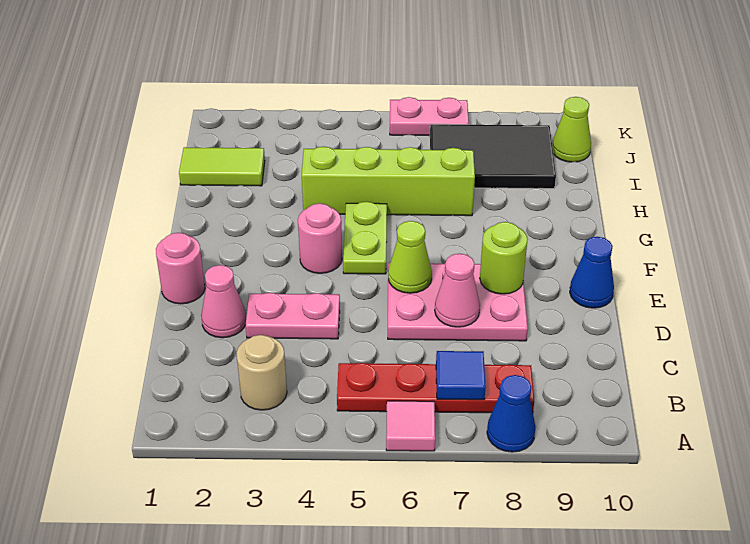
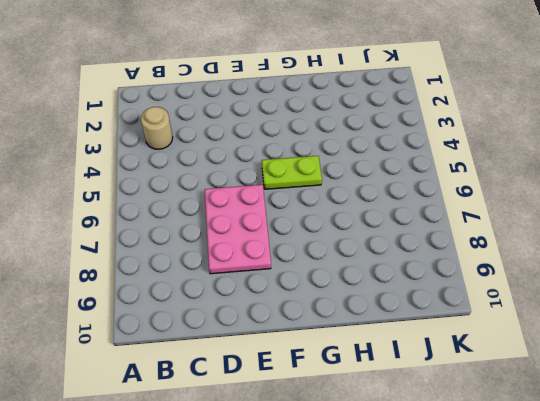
none -> pink 1x1 tile [386,401,435,451]
none -> blue 1x1 cone [487,375,536,452]
none -> red 1x4 plate [337,363,534,413]

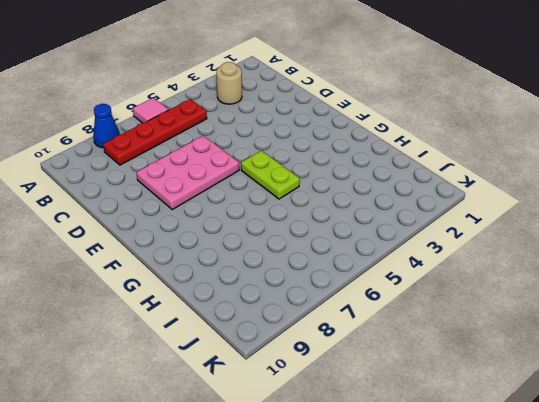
none -> pink 1x1 cone [201,265,246,338]
none -> pink 1x2 plate [246,293,340,339]
none -> pink 1x1 round brick [156,233,205,304]

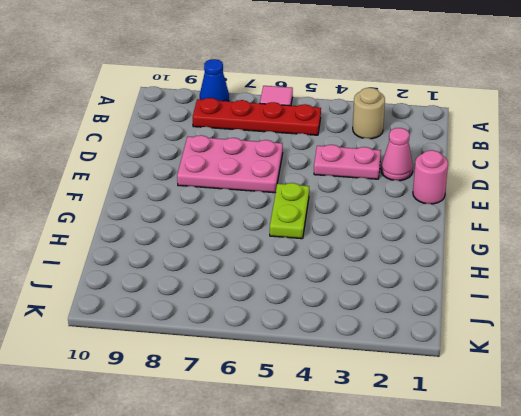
none -> blue 1x1 cone [570,237,614,308]
none -> pink 1x1 round brick [298,203,342,273]
none -> lime 1x4 brick [302,146,475,216]

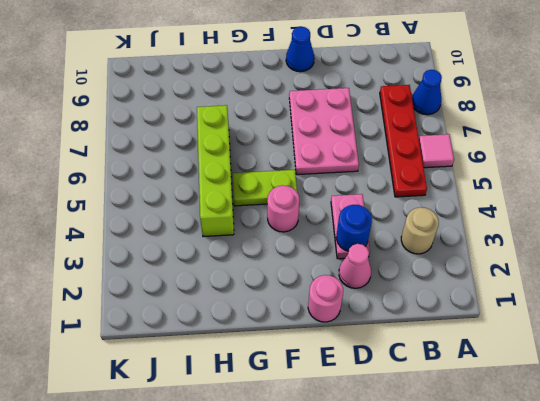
blue 1x1 round brick [336,205,372,251] -> none
none -> lime 1x2 tile [179,147,265,186]
none -> black 2x3 tile [430,124,556,189]
none -> lime 1x1 cone [552,97,591,162]

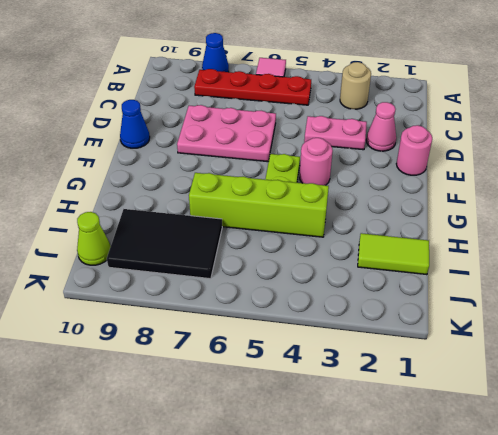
none -> pink 1x2 plate [390,97,469,136]
none -> blue 1x1 tile [436,351,486,400]
none -> pink 1x1 cone [435,254,480,327]

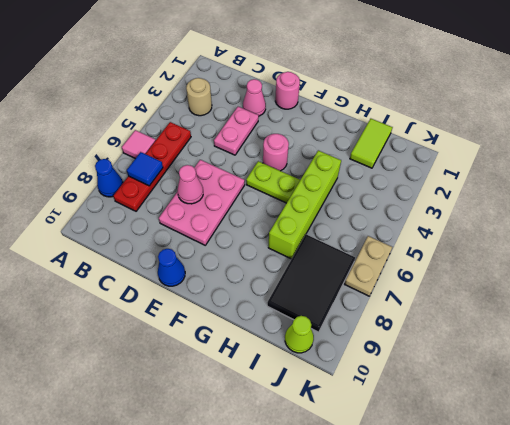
tan 1x2 plate [345,236,393,296] -> pink 1x2 plate [390,97,469,136]
none -> lime 1x1 cone [388,221,432,293]
none -> lime 1x1 round brick [480,222,528,294]

